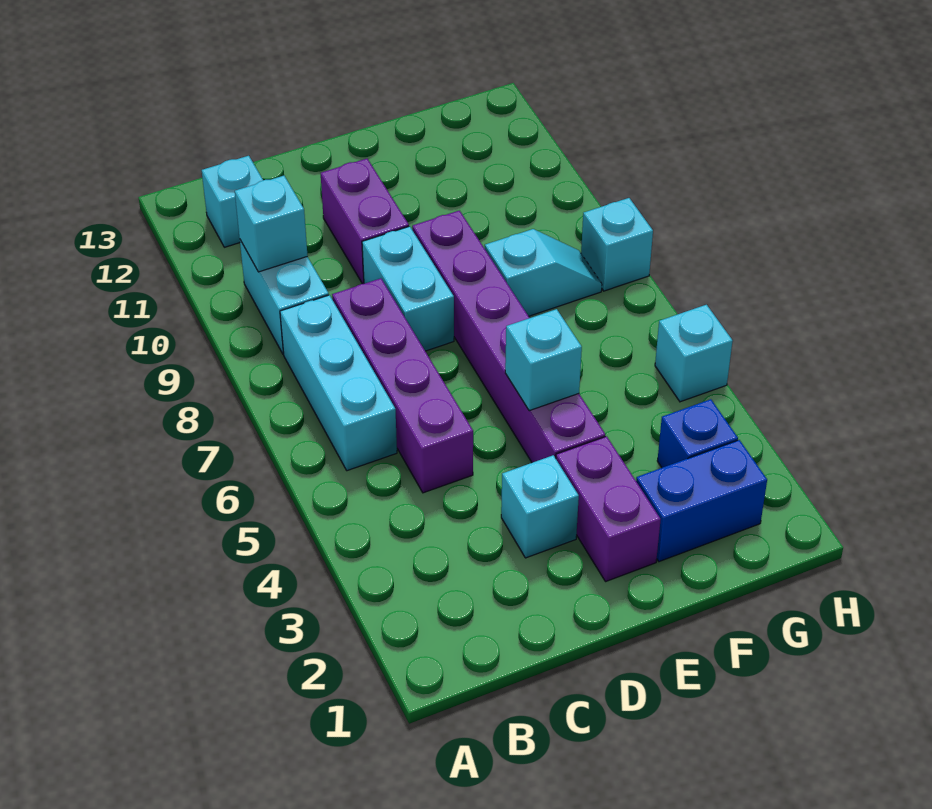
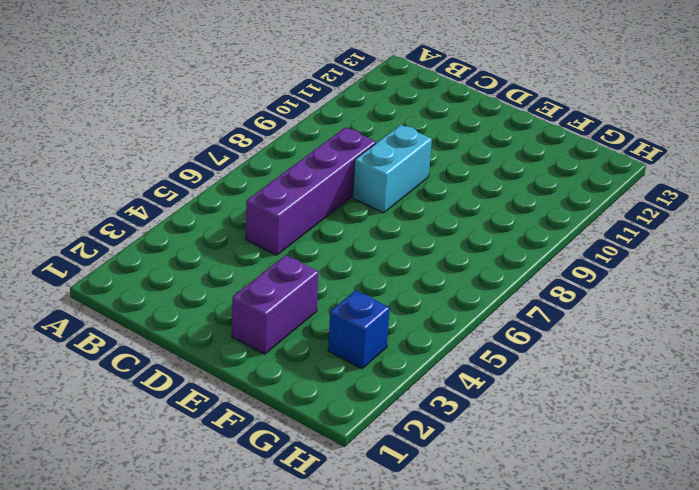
none -> cyan 1x3 brick [280,295,397,471]
none -> cyan 1x2 brick [240,240,329,354]
none -> cyan 1x1 brick [202,156,263,247]

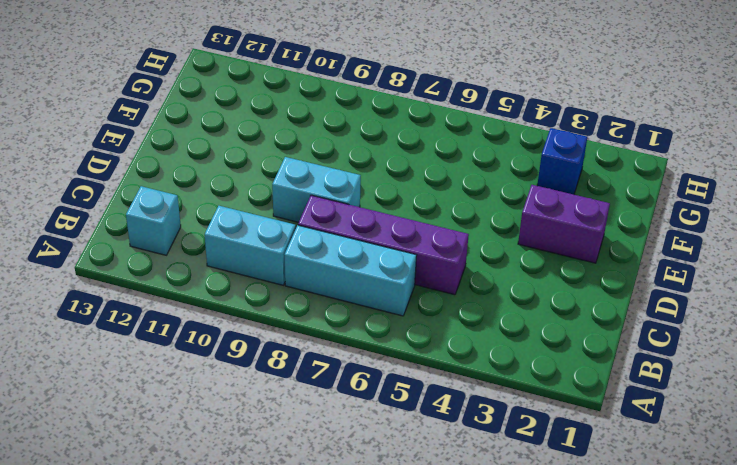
none -> cyan 1x1 brick [501,455,579,558]
none -> purple 1x2 brick [321,159,409,284]
none -> purple 1x6 brick [412,211,605,463]

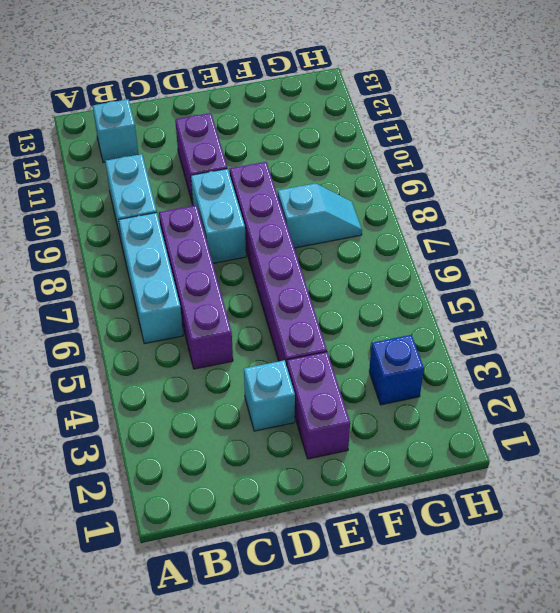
none -> blue 1x2 brick [636,440,767,562]
none -> cyan 1x1 brick [655,305,733,402]
none -> cyan 1x1 brick [581,198,653,291]

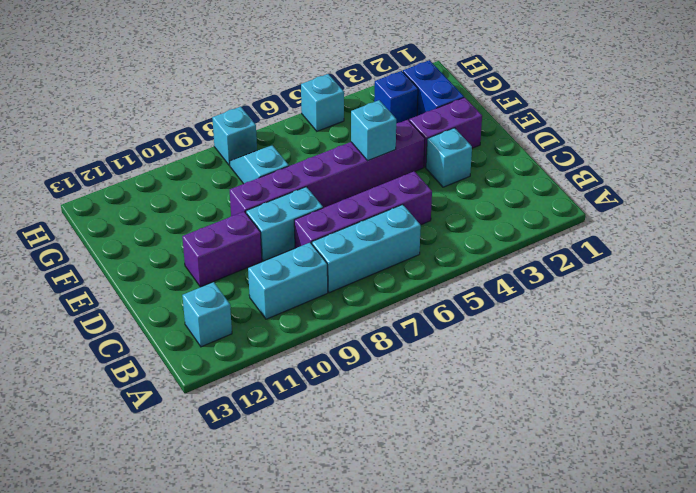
none -> cyan 1x1 brick [235,176,308,272]

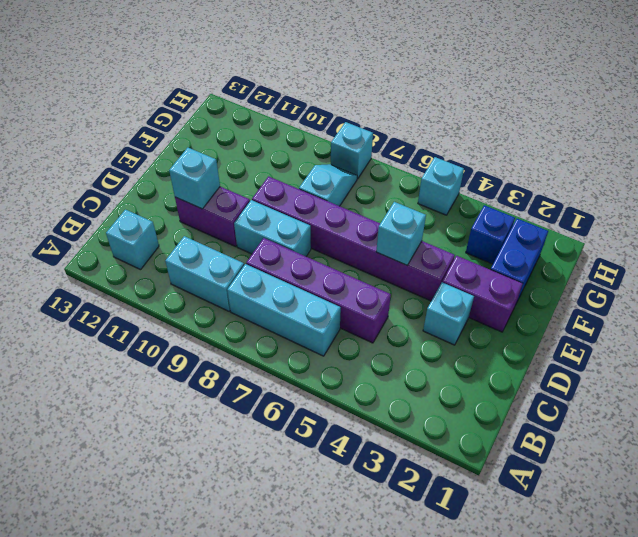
cyan 1x1 brick [169,148,220,209] -> cyan 1x1 brick moved to [235,176,308,272]

